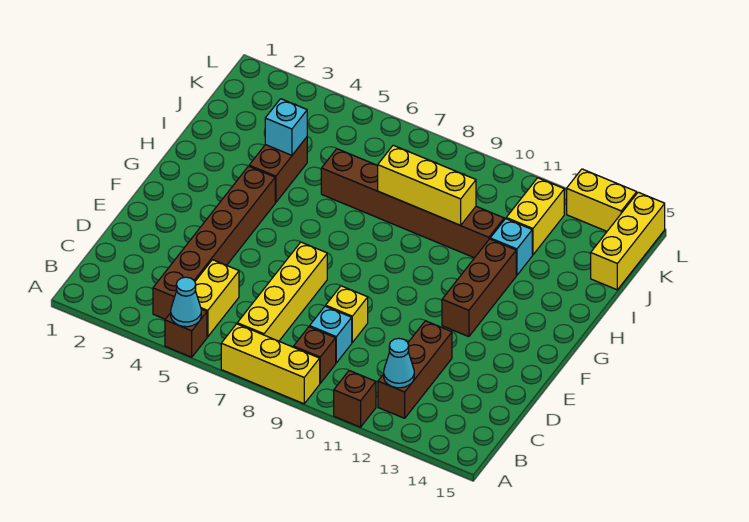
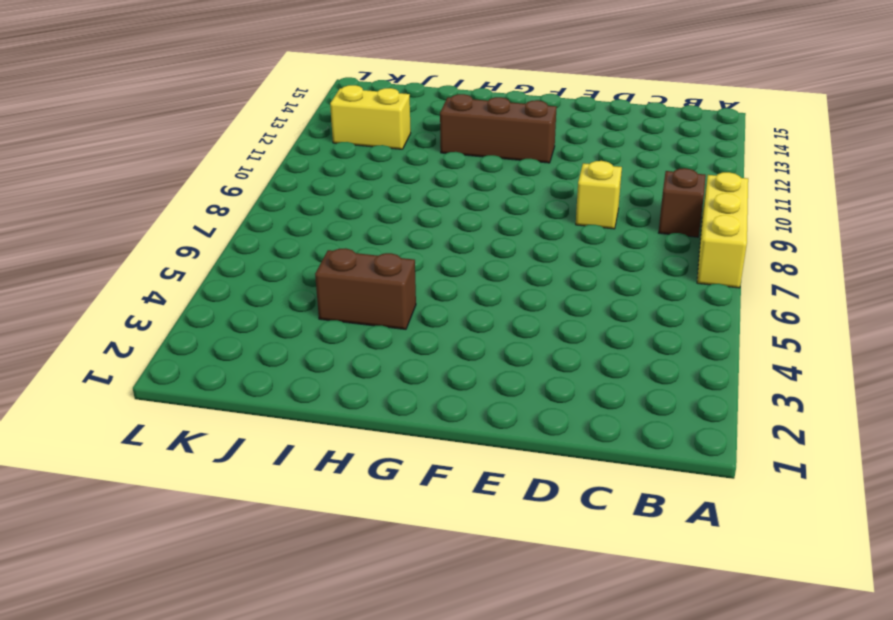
none -> brown 1x1 brick [165,309,207,357]
none -> brown 1x1 brick [334,371,376,427]
none -> brown 1x6 brick [153,166,275,319]

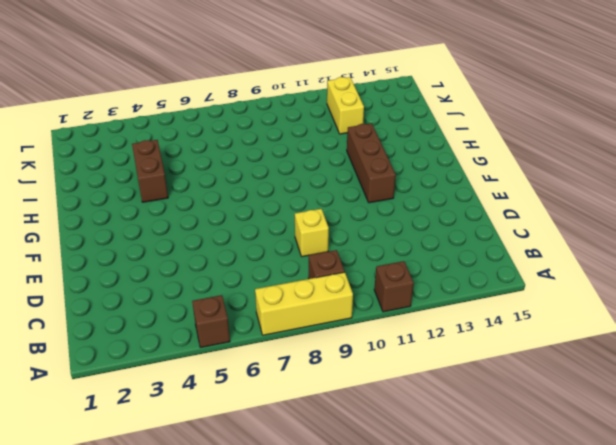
none -> brown 1x6 brick [153,166,275,319]
none -> yellow 1x2 brick [195,260,239,337]
none -> yellow 1x4 brick [237,242,327,341]

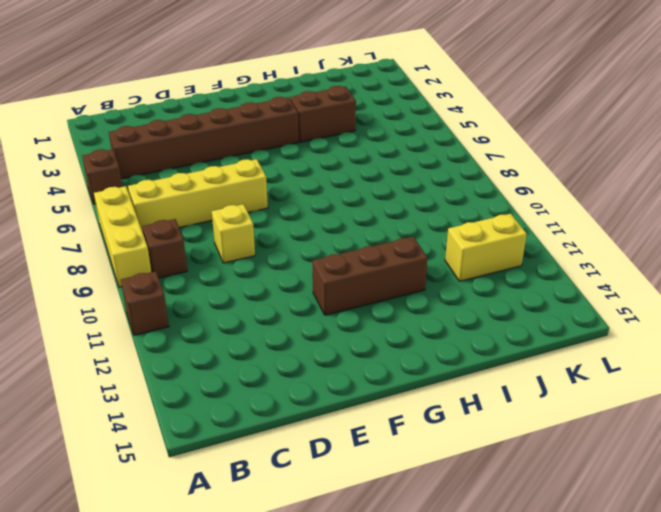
none -> yellow 1x2 brick [195,260,239,337]
none -> brown 1x3 brick [378,321,452,418]
none -> cyan 1x1 brick [310,306,352,363]

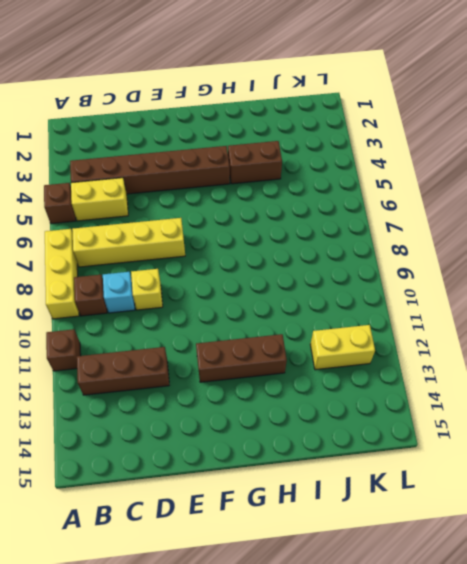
none -> brown 1x6 brick [321,149,504,258]
none -> cyan 1x1 brick [490,219,532,275]
none -> yellow 1x3 brick [591,192,665,290]

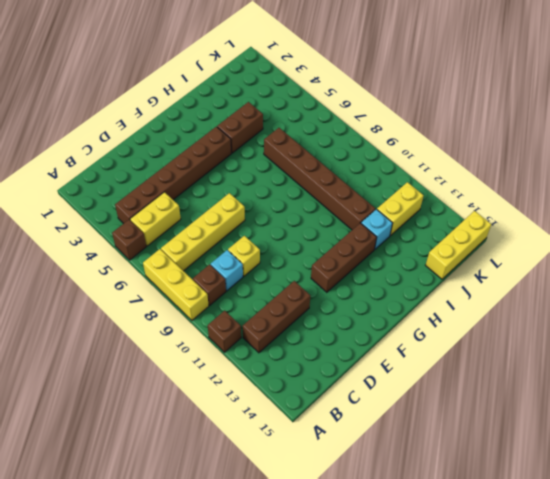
none -> yellow 1x2 brick [567,169,637,231]
none -> cyan 1x1 cone [171,277,201,327]
none -> cyan 1x1 cone [384,338,414,388]

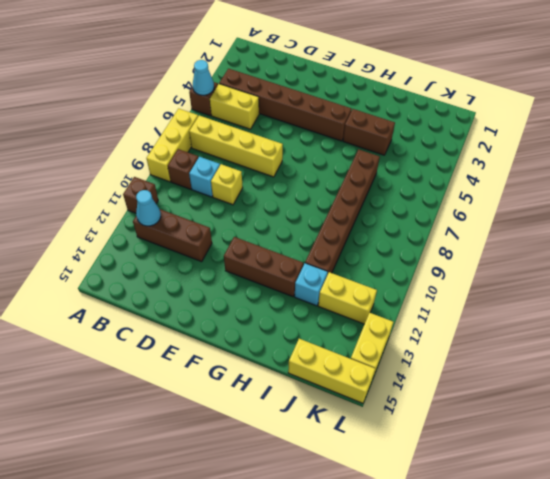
none -> cyan 1x1 brick [265,99,307,155]
none -> yellow 1x3 brick [378,145,476,225]

